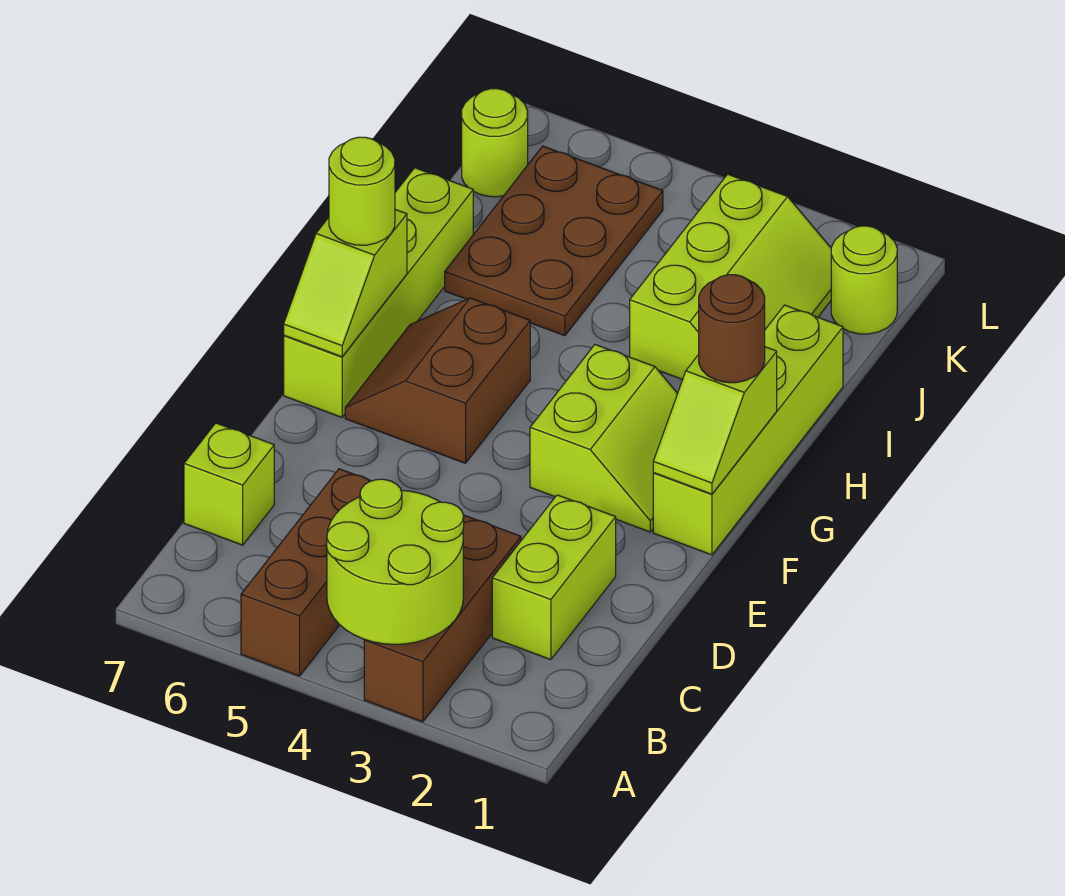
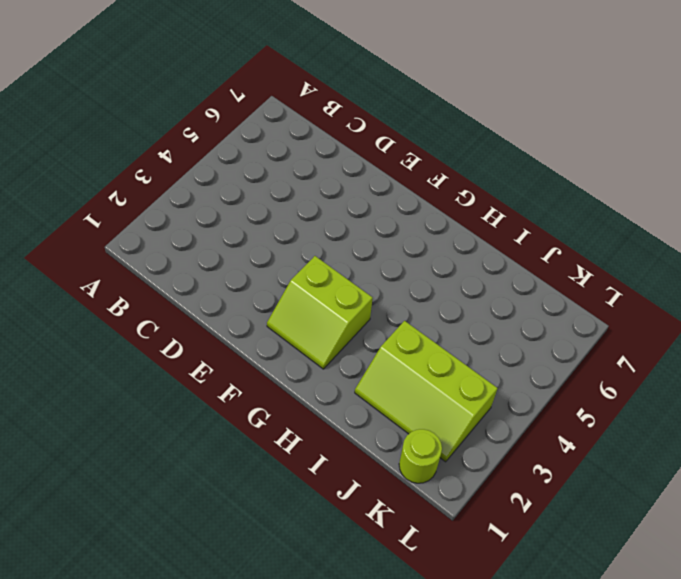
none -> brown 1x3 brick [364,515,521,722]
none -> brown 1x3 brick [241,469,371,676]
none -> lime 1x2 brick [492,495,616,660]

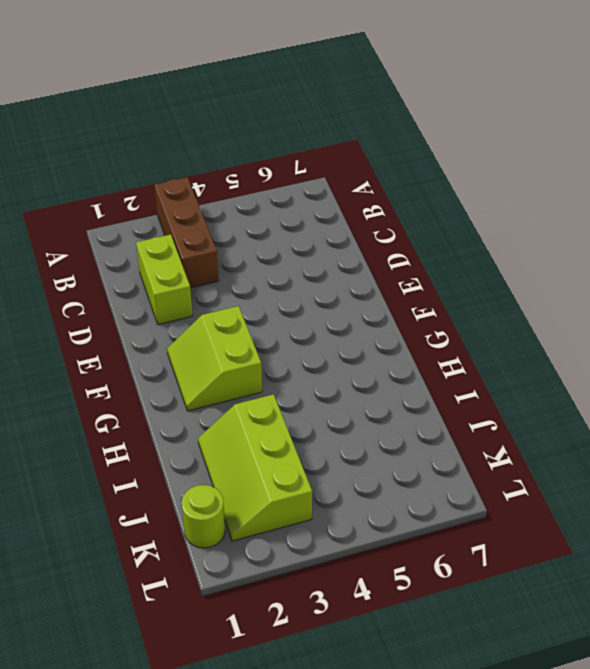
none -> brown 1x3 brick [241,469,371,676]
none -> lime 1x1 brick [184,423,274,545]
none -> lime 1x4 brick [653,305,843,555]

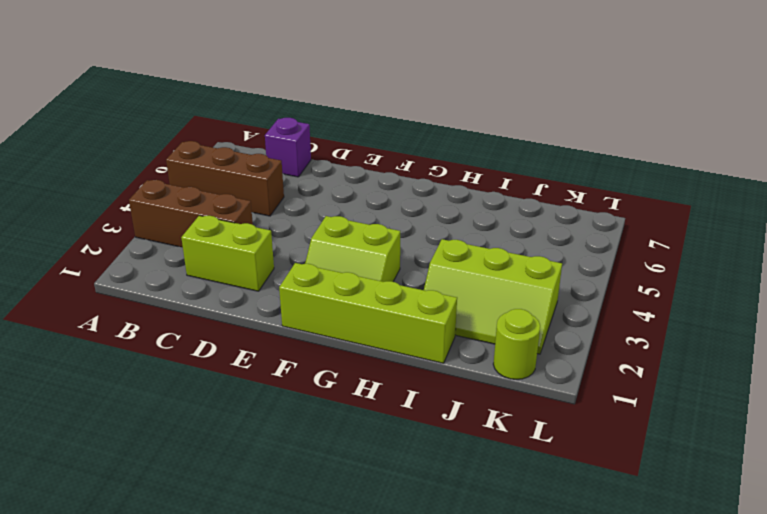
purple 1x1 brick [265,118,311,177] -> lime 1x1 brick [184,423,274,545]
none -> brown 2x2 slope [345,298,530,463]
none -> lime 1x4 brick [284,168,473,417]
none -> brown 2x3 plate [445,146,663,336]

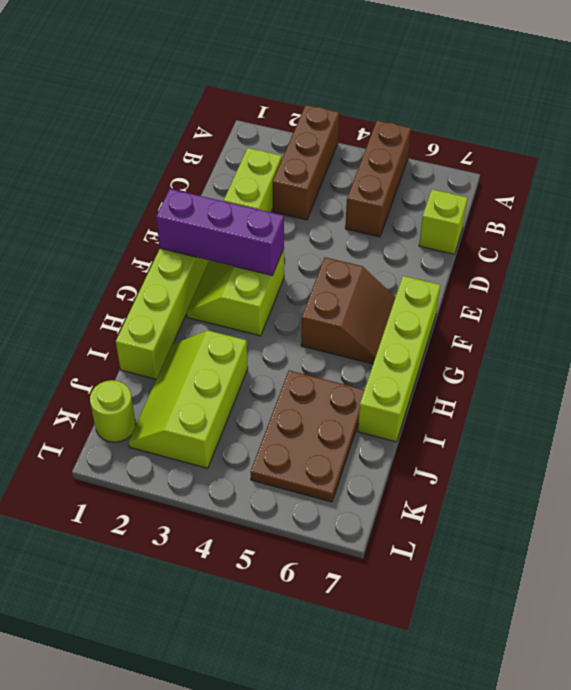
purple 1x3 brick [156,189,284,276] -> lime 1x2 slope [653,347,777,494]
none -> lime 1x1 round brick [462,89,528,197]
none -> lime 2x2 round brick [327,479,464,644]
none -> lime 1x2 slope [284,209,407,357]

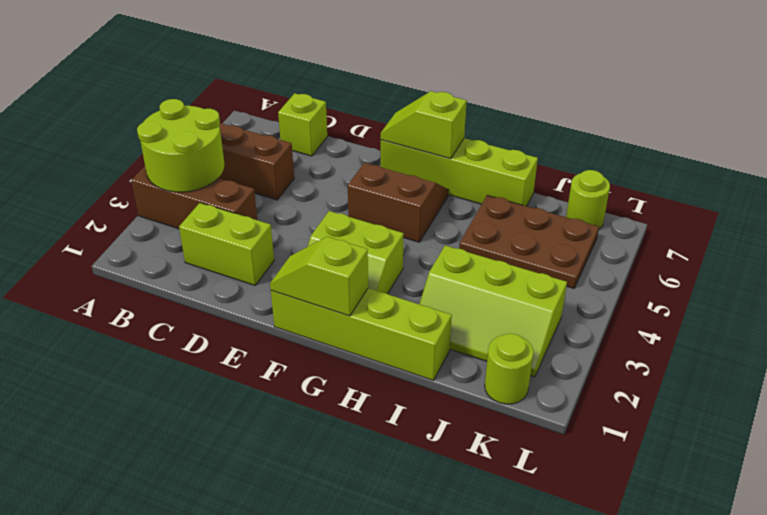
none -> brown 1x1 round brick [699,275,765,383]
none -> lime 1x1 round brick [329,137,395,245]

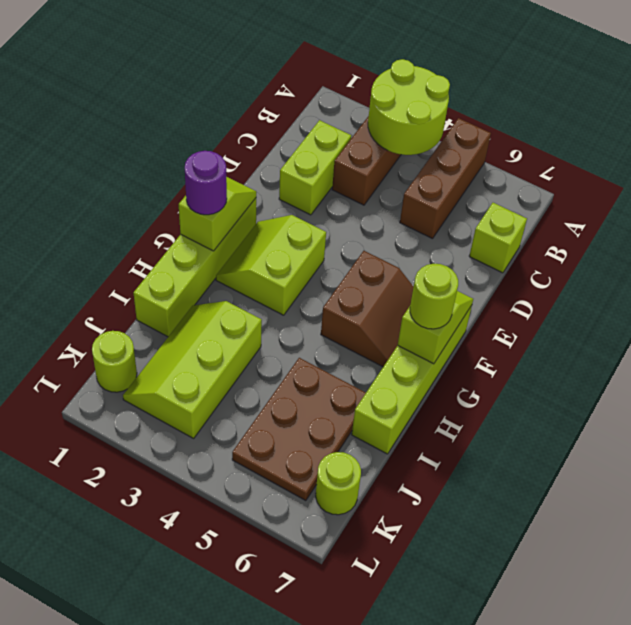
purple 1x1 round brick [185,151,227,215] -> brown 1x1 round brick [699,275,765,383]

